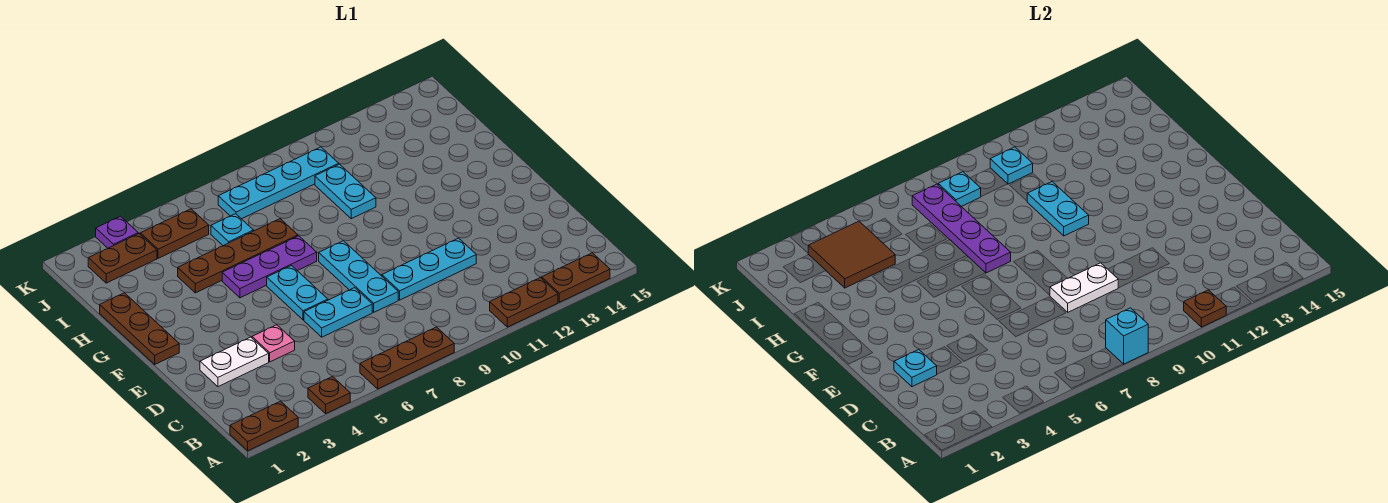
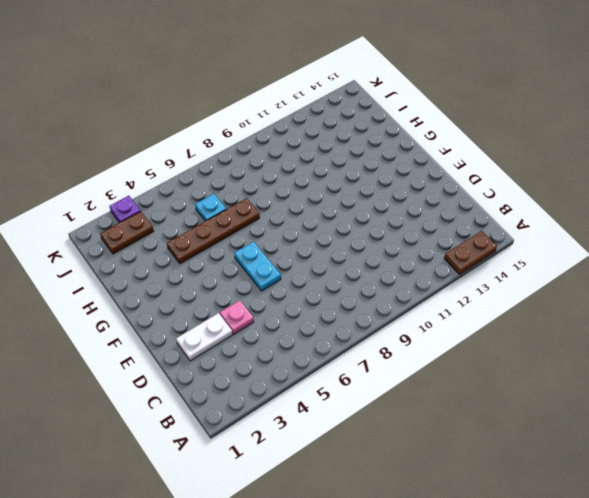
none -> brown 1x2 plate [230,401,298,451]
none -> brown 1x1 plate [308,377,350,413]
none -> brown 1x3 plate [360,327,454,389]

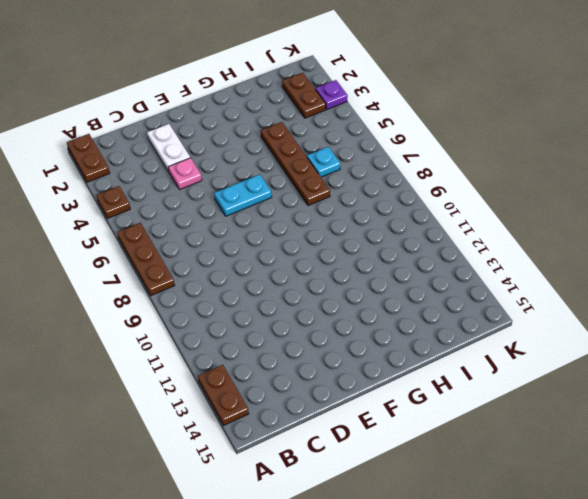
none -> brown 1x2 plate [490,278,558,327]
none -> cyan 1x2 plate [304,288,372,337]
none -> cyan 1x3 plate [319,241,398,312]

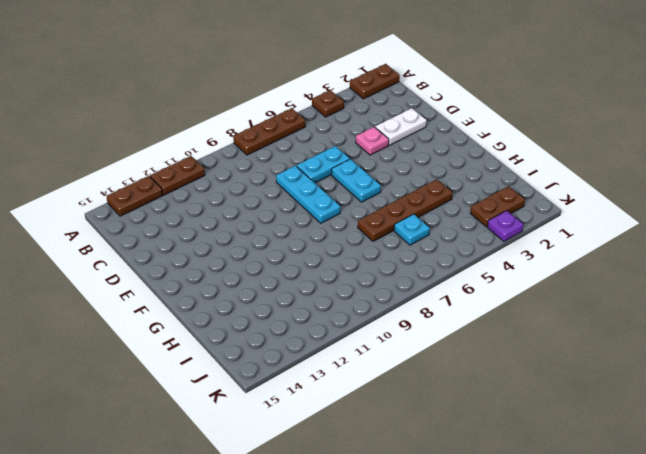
none -> cyan 1x3 plate [382,238,476,300]
none -> brown 1x3 plate [100,293,179,364]
none -> purple 1x3 plate [222,236,317,298]

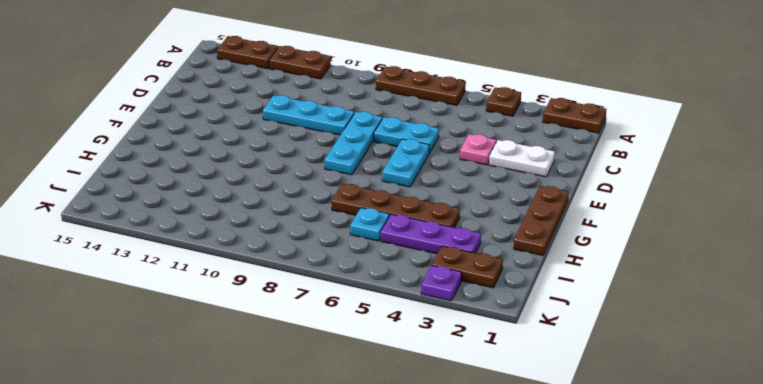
purple 1x3 plate [381,214,481,254] -> purple 1x3 plate moved to [222,236,317,298]
none -> cyan 1x2 plate [315,164,376,219]
none -> brown 1x2 plate [140,209,209,258]
none -> cyan 1x4 plate [218,147,339,219]

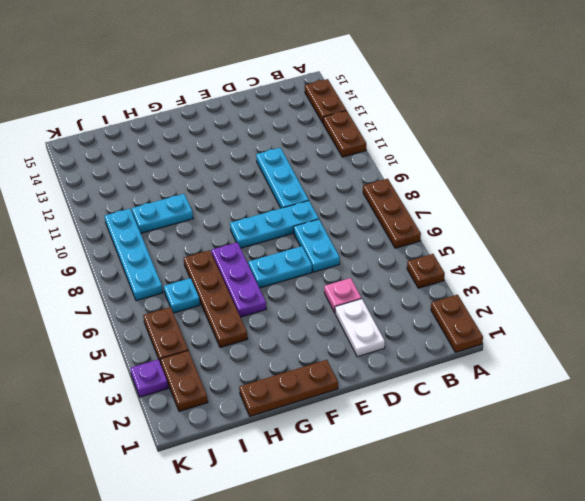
none -> cyan 1x1 brick [1106,308,1148,364]
none -> brown 1x1 plate [1184,290,1226,327]
none -> cyan 1x1 plate [894,350,937,387]

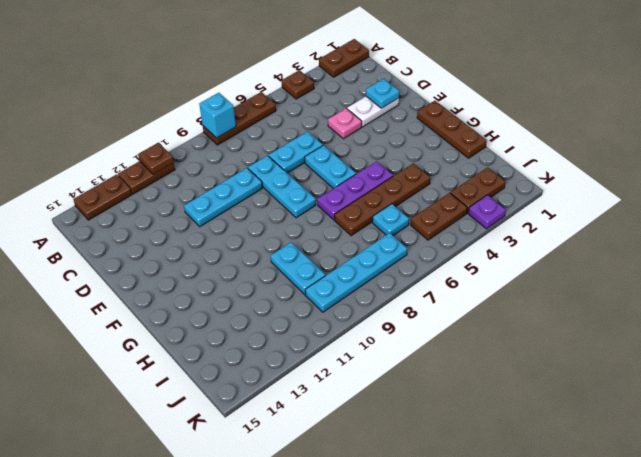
none -> white 1x2 plate [1050,263,1118,312]
none -> purple 1x4 plate [912,184,1011,273]
none -> cyan 1x2 plate [1027,182,1089,236]

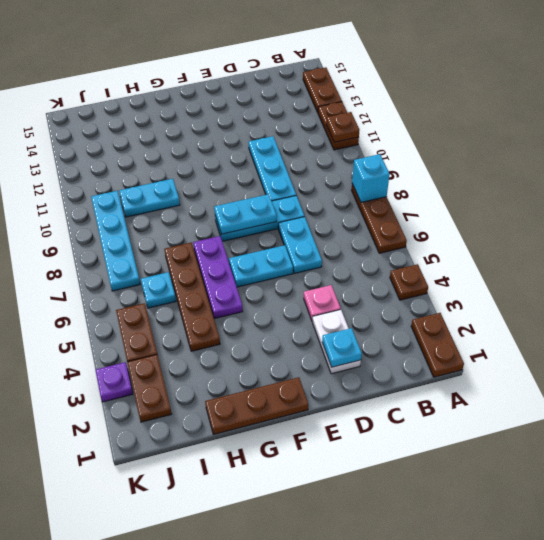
cyan 1x2 plate [214,194,277,234] -> cyan 1x2 plate moved to [1027,182,1089,236]
none -> white 1x2 plate [1050,263,1118,312]
none -> purple 1x4 plate [912,184,1011,273]
none -> brown 2x2 tile [808,221,895,288]

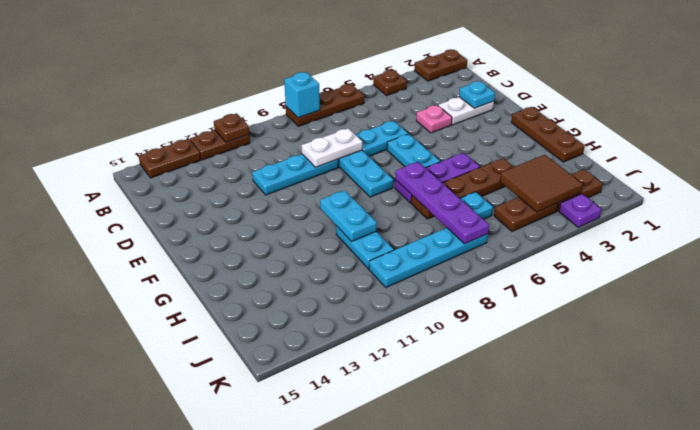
none -> cyan 1x1 plate [938,172,981,206]
none -> cyan 1x1 plate [990,147,1033,184]

